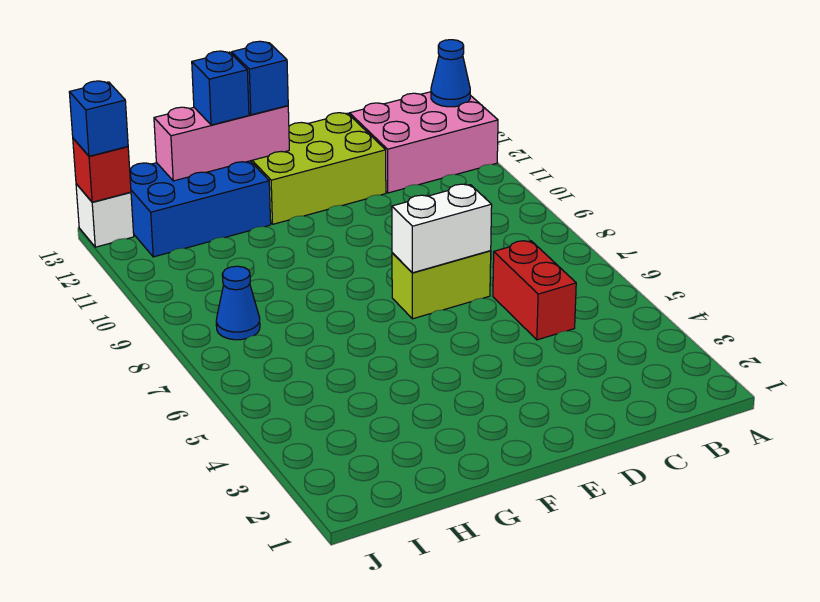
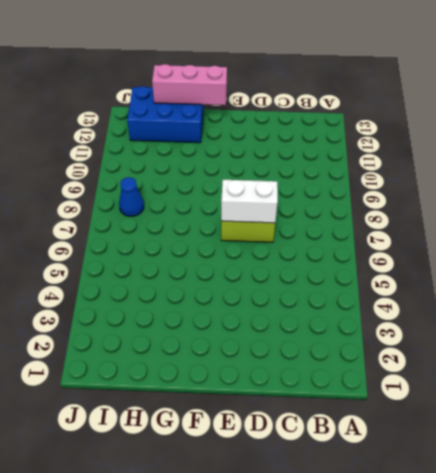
none -> pink 2x3 brick [349,92,498,193]
none -> red 1x2 brick [493,241,576,340]
none -> lime 2x3 brick [251,113,386,224]

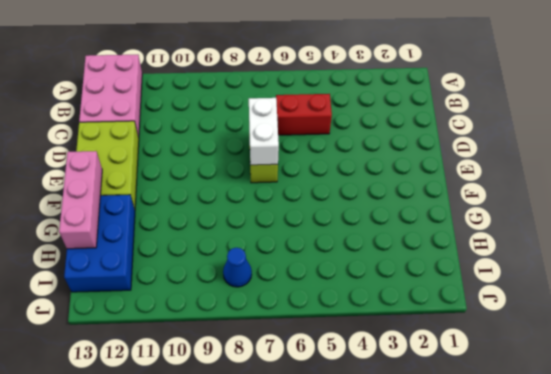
none -> white 1x1 brick [76,184,134,247]
none -> blue 1x1 cone [431,40,470,107]
none -> red 1x1 brick [73,138,131,202]

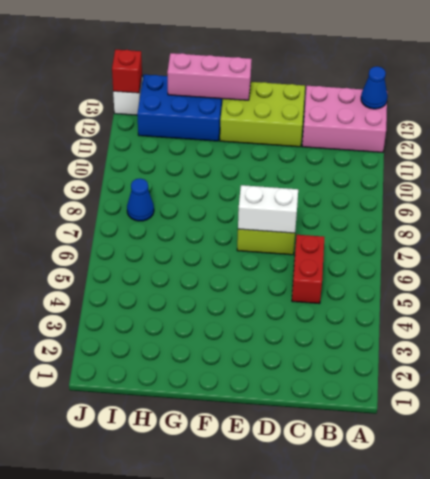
none -> blue 1x1 brick [232,41,288,115]
none -> blue 1x1 brick [192,51,249,125]
none -> blue 1x1 brick [69,81,128,156]

